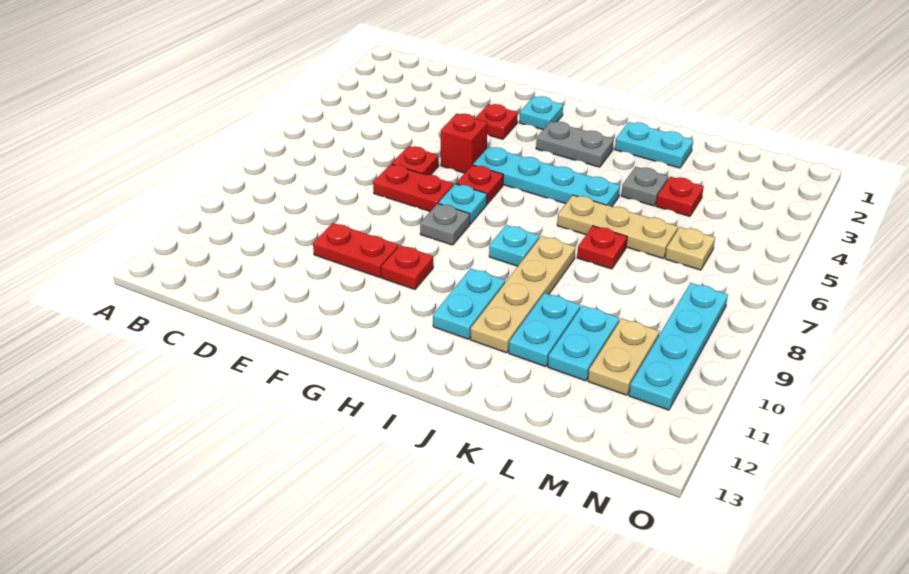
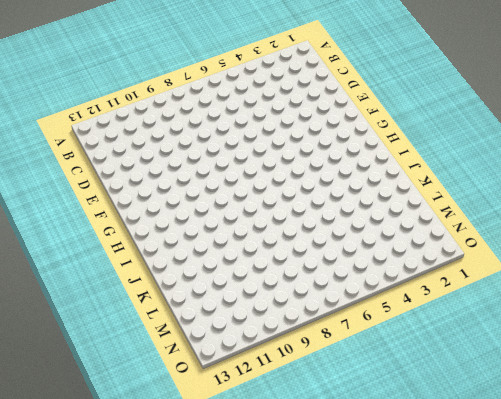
none -> red 1x1 plate [392,146,439,175]
none -> red 1x2 plate [373,164,454,211]
none -> red 1x2 plate [313,223,399,277]

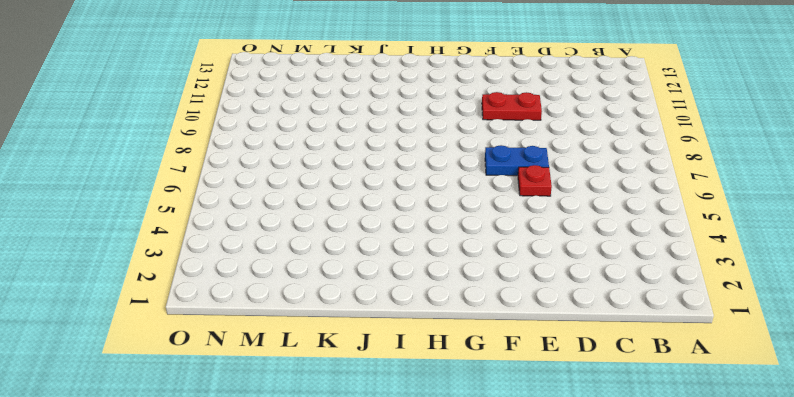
blue 1x2 plate [485,145,549,176] -> red 1x2 plate [373,164,454,211]
none -> red 1x1 plate [475,104,518,139]
none -> red 1x1 brick [441,114,487,173]
none -> cyan 1x1 plate [519,96,563,130]

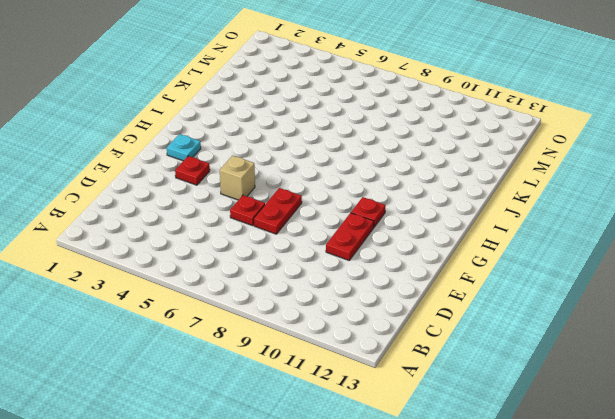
tan 1x1 brick [220,156,255,200] -> red 1x1 brick [441,114,487,173]
none -> cyan 1x4 plate [473,147,620,206]
none -> red 1x1 plate [456,165,503,204]
none -> cyan 1x1 plate [438,184,487,224]

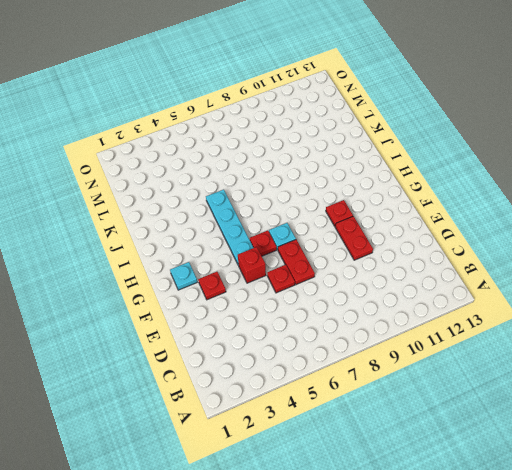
none -> grey 1x1 plate [420,204,470,245]
none -> grey 1x2 plate [536,121,614,167]
none -> cyan 1x1 plate [489,225,539,266]

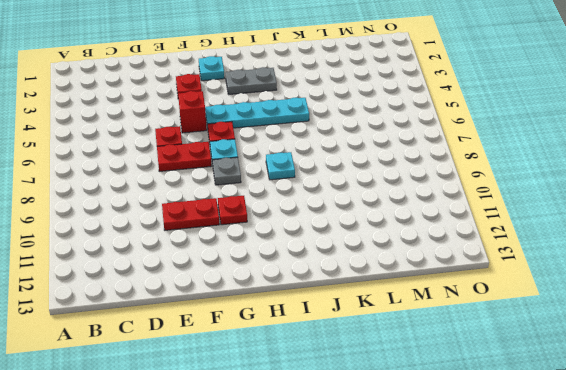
none -> cyan 1x2 plate [433,269,505,339]
none -> cyan 1x2 plate [615,122,693,168]
none -> tan 1x3 plate [557,195,678,258]

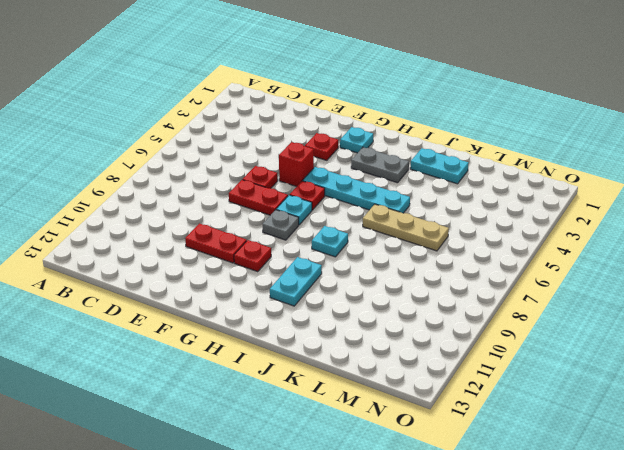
none -> tan 1x4 plate [470,236,575,353]
none -> grey 1x1 plate [621,167,668,206]
none -> red 1x1 plate [577,226,627,269]

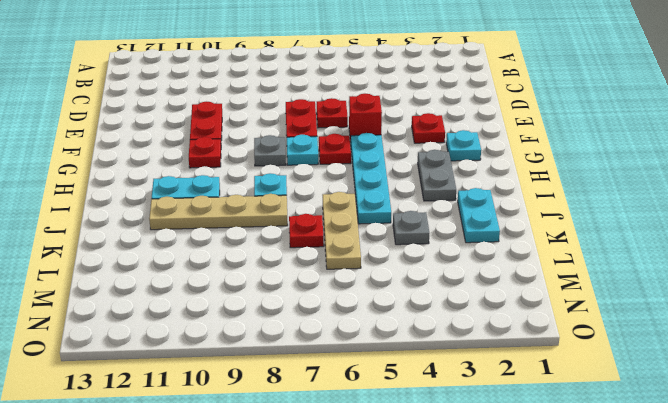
none -> cyan 1x2 plate [509,293,581,367]
none -> red 1x1 plate [656,177,704,216]
none -> cyan 1x2 plate [548,306,620,381]

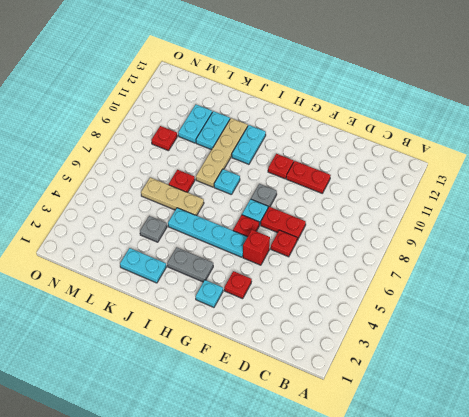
red 1x1 plate [152,126,177,151] -> red 1x1 plate moved to [656,177,704,216]
none -> tan 1x1 plate [665,227,715,270]
none -> tan 1x2 plate [588,319,659,395]
none -> cyan 1x4 plate [629,283,728,410]

